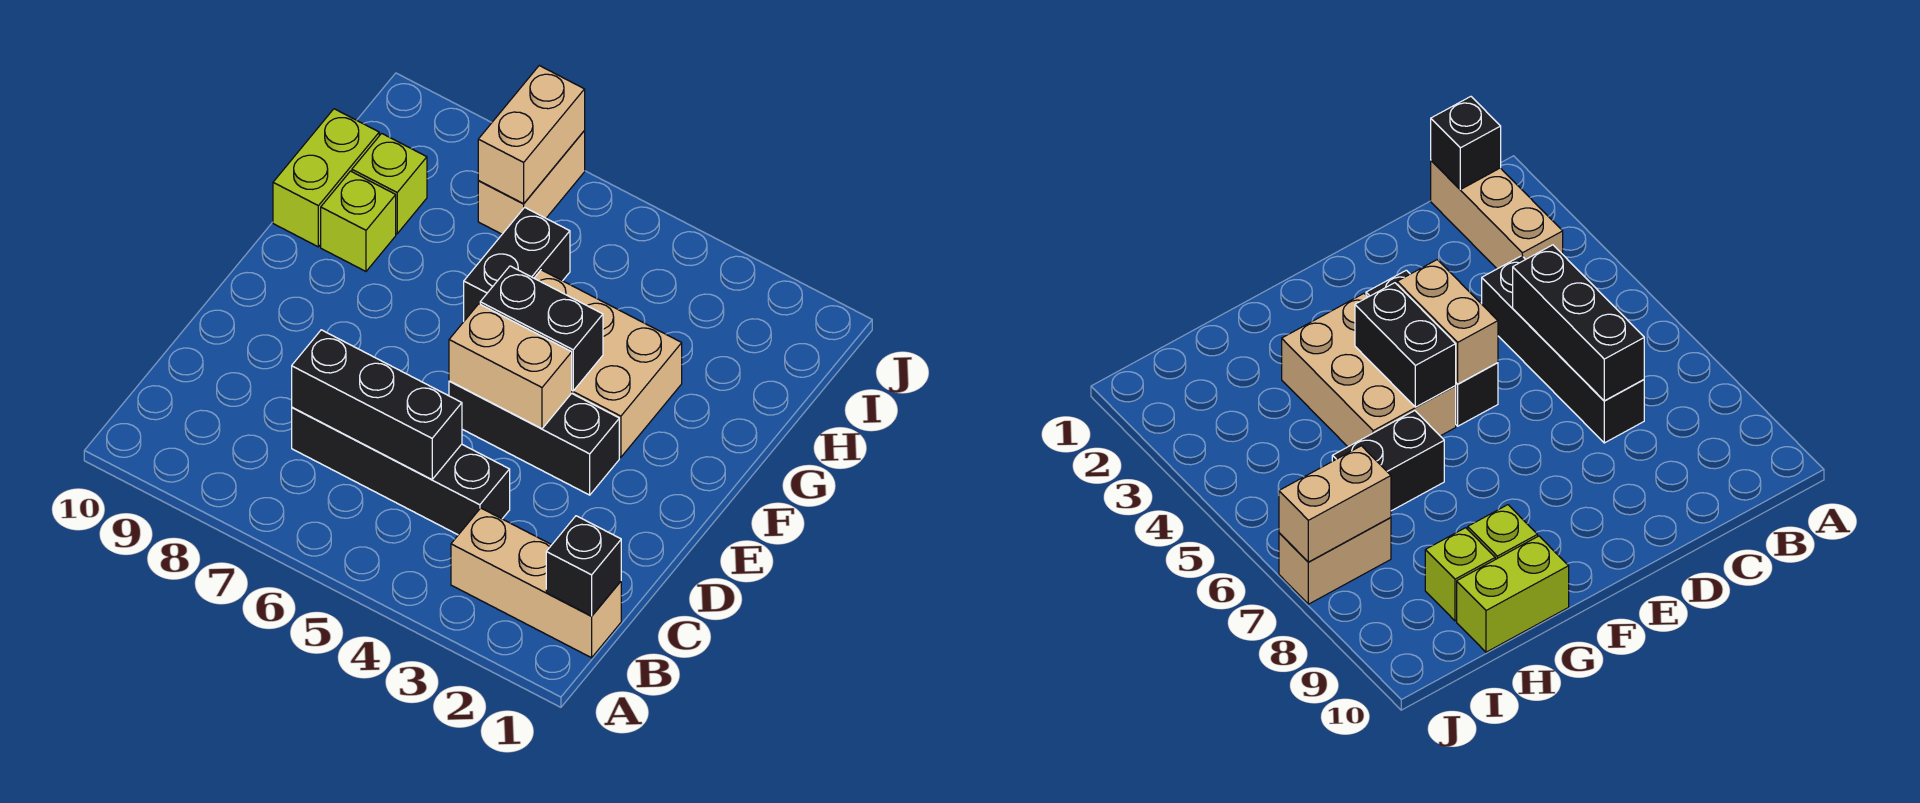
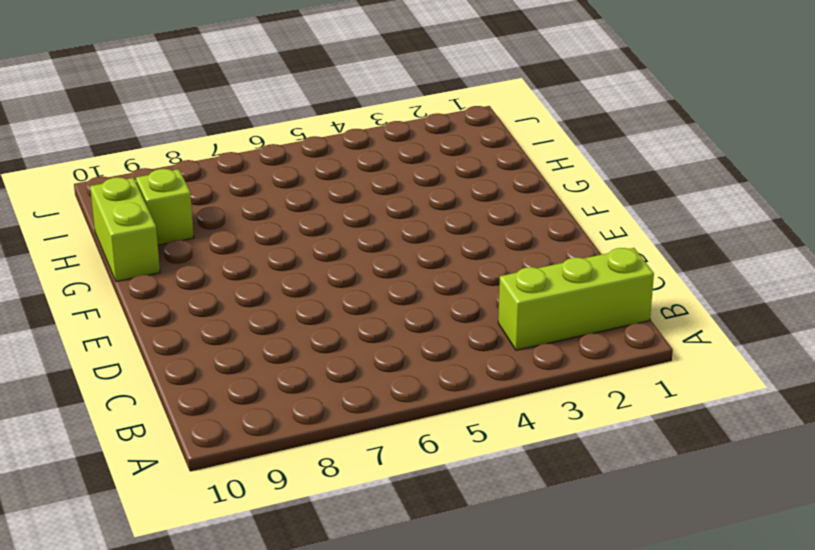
lime 1x3 brick [498,248,654,350] -> tan 1x3 brick [451,508,621,658]
none -> black 1x4 brick [292,407,510,535]
none -> black 1x3 brick [449,381,619,495]
none -> tan 2x3 brick [534,270,682,457]

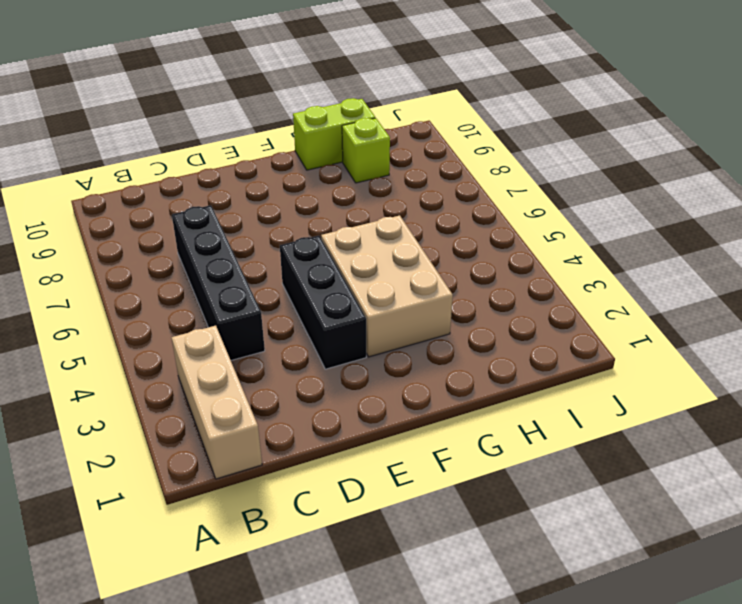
none -> black 1x2 brick [464,207,570,321]
none -> lime 1x1 brick [321,171,396,271]
none -> tan 1x2 brick [478,131,585,234]

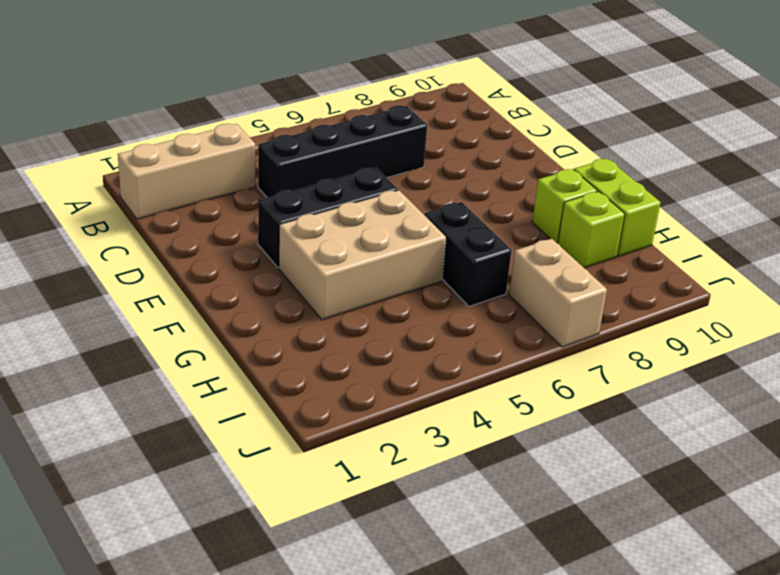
none -> black 1x1 brick [546,516,621,616]
none -> black 1x3 brick [292,330,462,479]
none -> tan 1x2 brick [449,304,572,429]

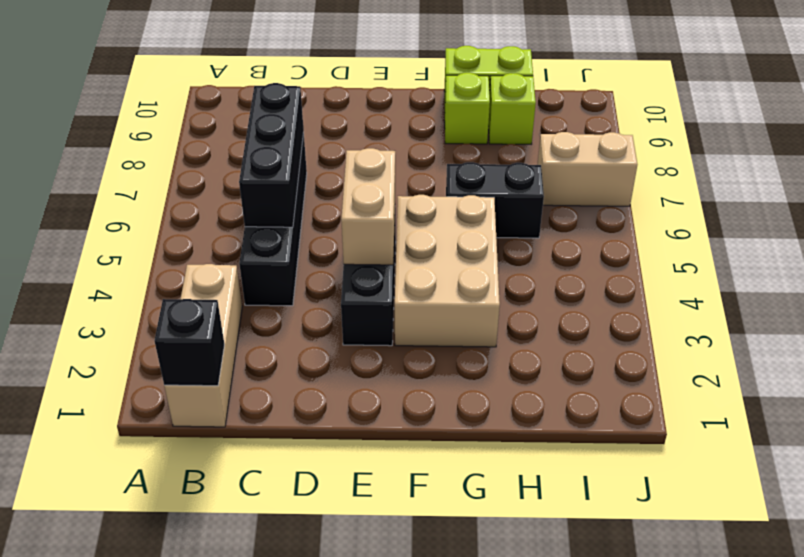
none -> black 1x2 brick [480,266,603,391]
none -> tan 1x2 brick [478,66,585,204]

